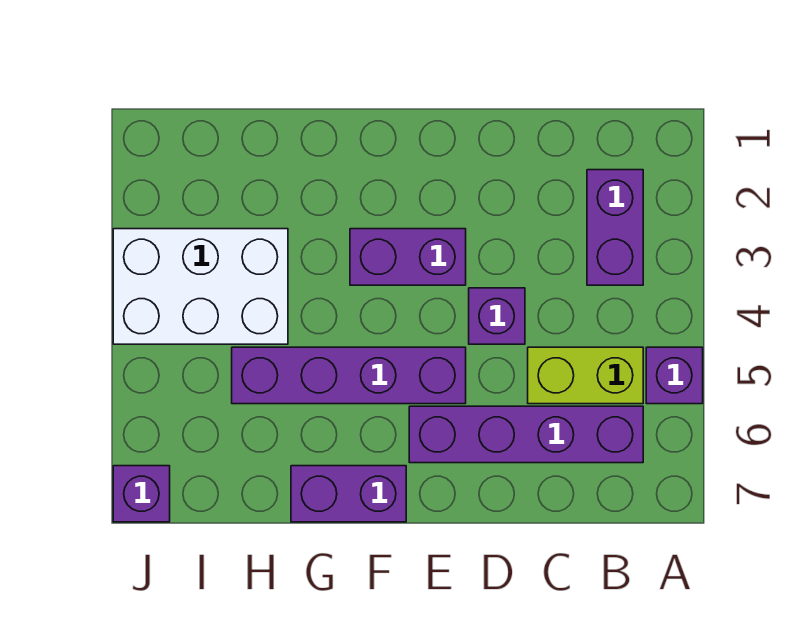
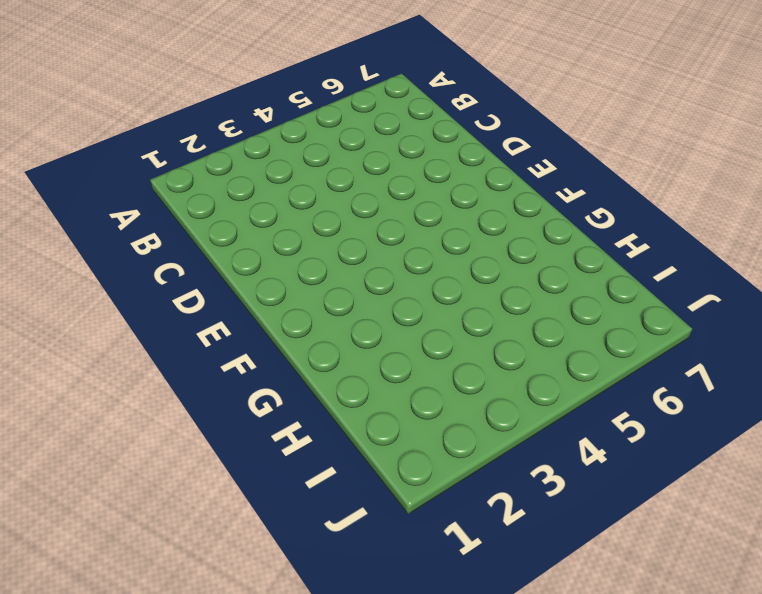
none -> purple 1x1 brick [646,347,703,404]
none -> purple 1x2 brick [587,170,643,285]

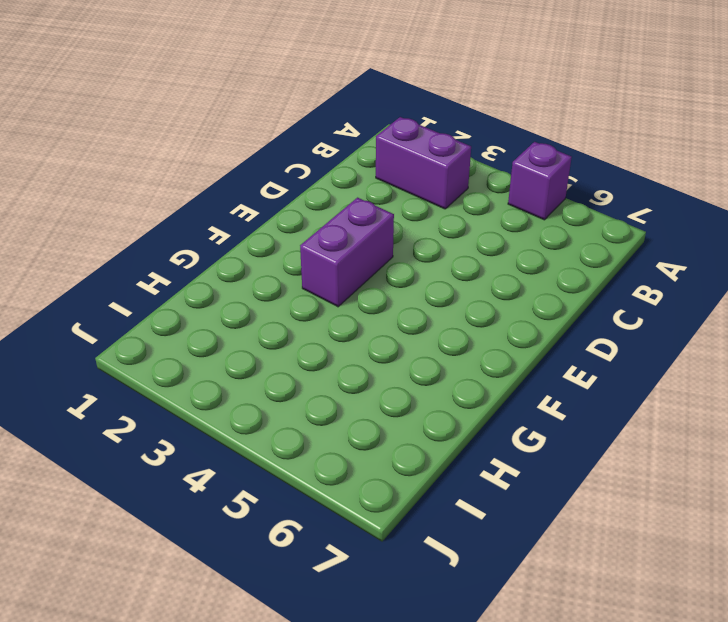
none -> lime 1x2 brick [528,347,643,404]
none -> purple 1x4 brick [409,406,643,463]

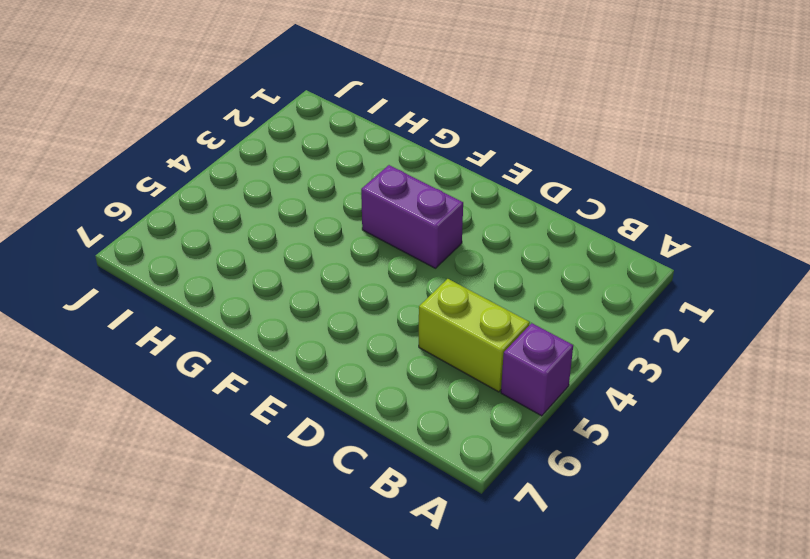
none -> purple 1x2 brick [587,170,643,285]
none -> purple 1x4 brick [409,406,643,463]

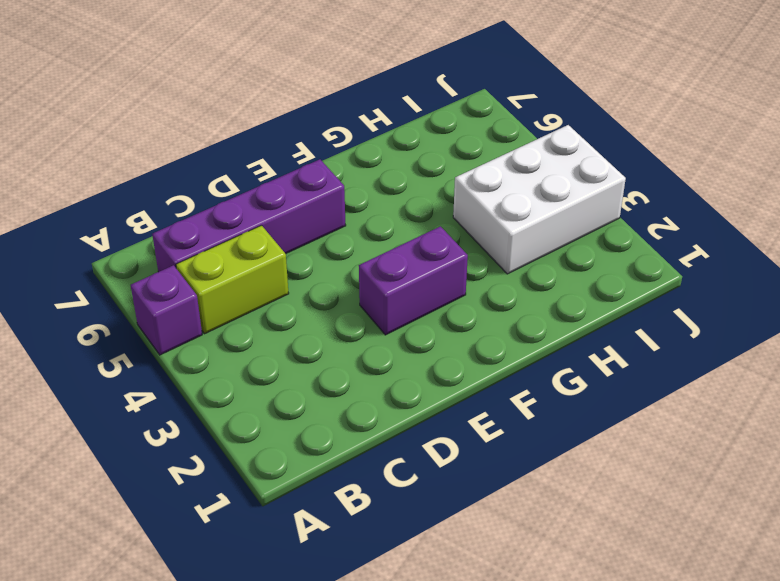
none -> purple 1x2 brick [587,170,643,285]
none -> purple 1x1 brick [469,288,525,344]

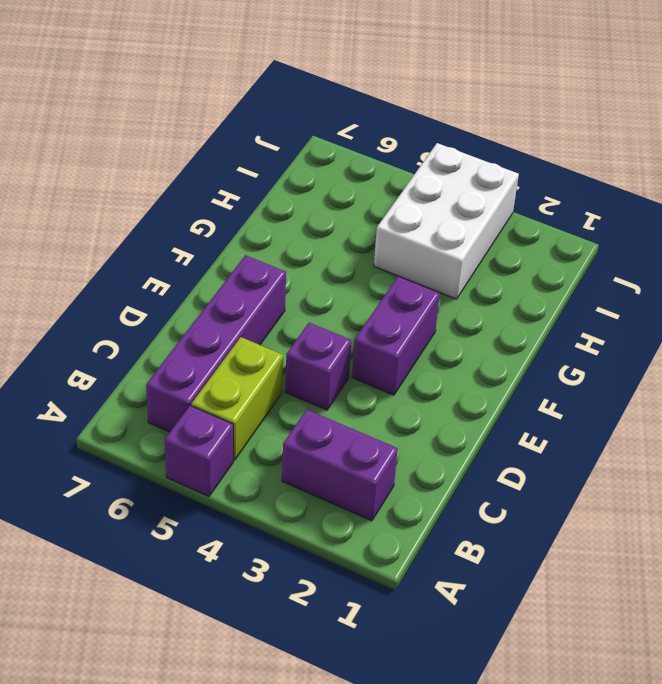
none -> purple 1x4 brick [232,347,466,404]
none -> purple 1x2 brick [291,466,406,522]

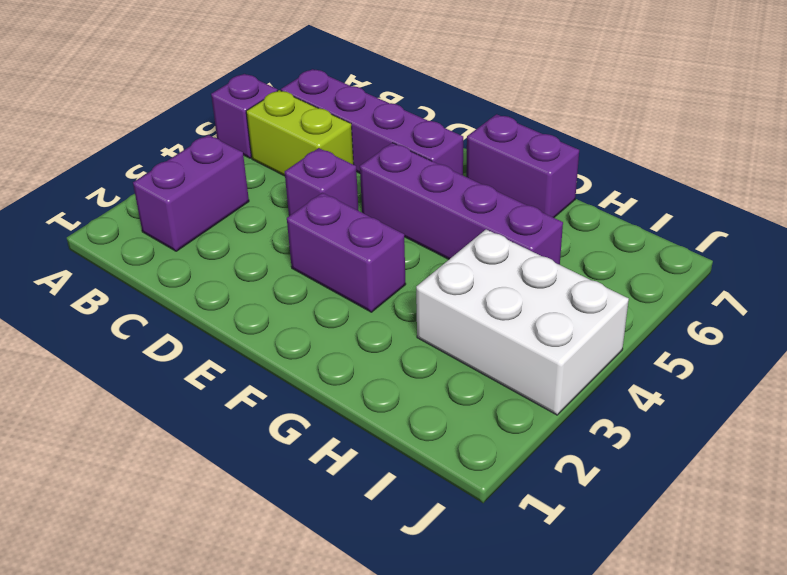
none -> purple 1x1 brick [113,466,170,522]

